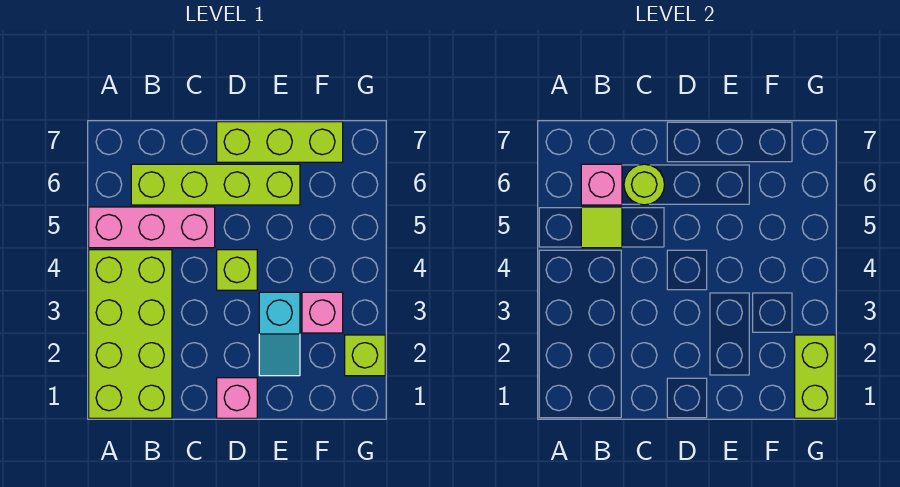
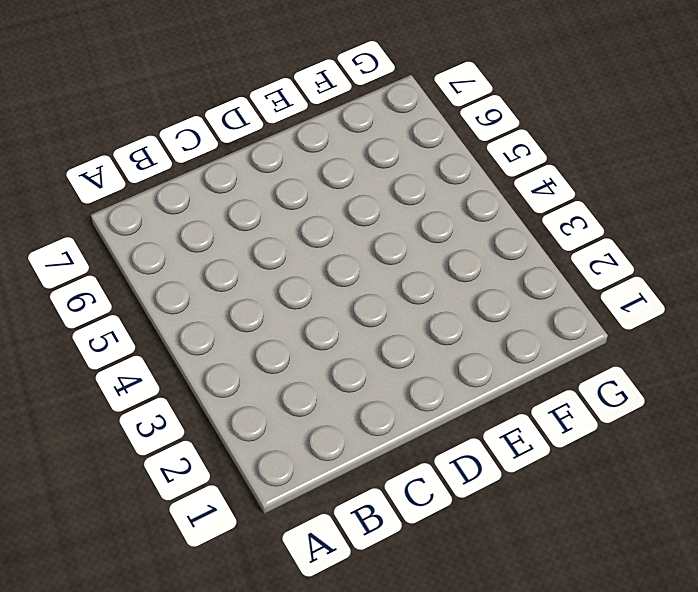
none -> lime 2x4 brick [89,250,172,418]
none -> pink 1x3 brick [89,207,215,248]
none -> lime 1x4 brick [131,164,300,205]

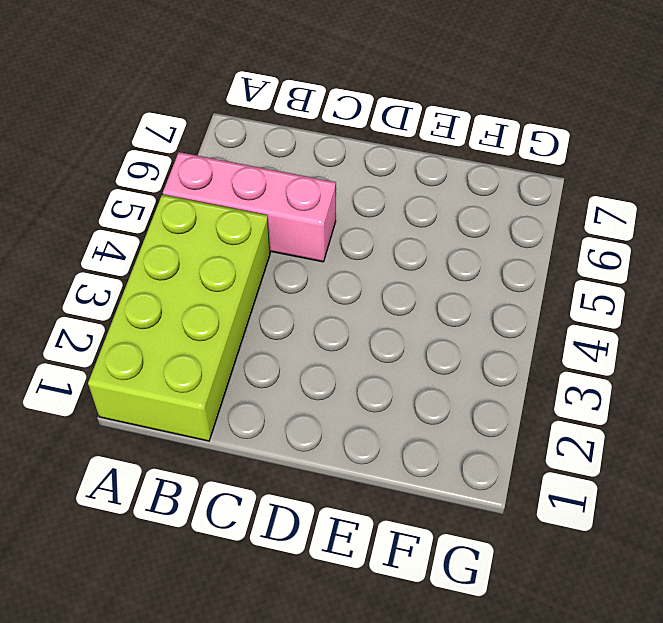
none -> lime 1x4 brick [131,164,300,205]
none -> pink 1x1 brick [217,378,257,418]
none -> lime 1x1 brick [217,250,257,290]

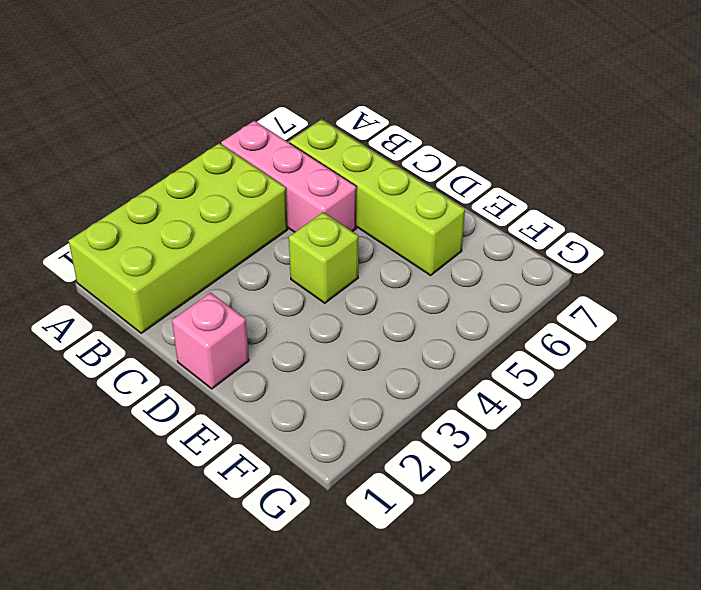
none -> lime 1x3 brick [217,122,343,162]
none -> cyan 1x2 slope [259,292,300,376]
none -> pink 1x1 brick [302,292,343,333]

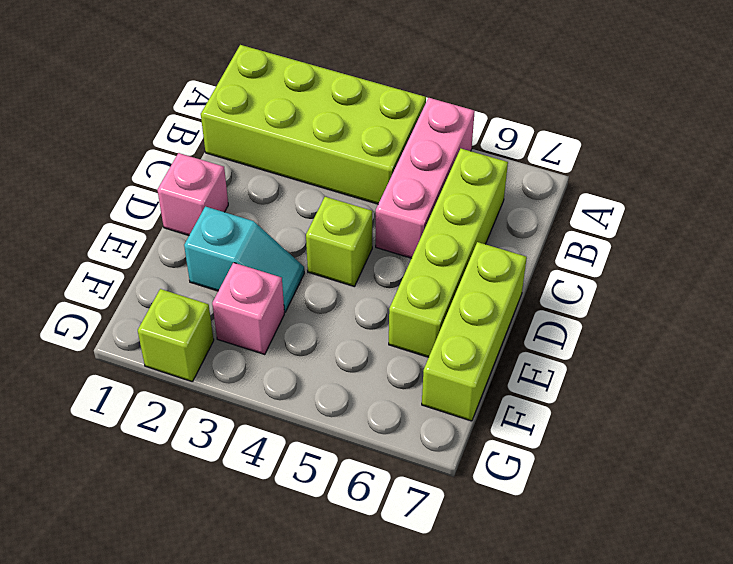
cyan 1x2 slope [184,206,304,312] -> cyan 1x2 slope turned to [259,292,300,376]
none -> lime 1x1 tile [581,207,622,248]
none -> pink 1x1 brick [581,164,622,205]
none -> lime 1x1 round brick [624,164,665,205]

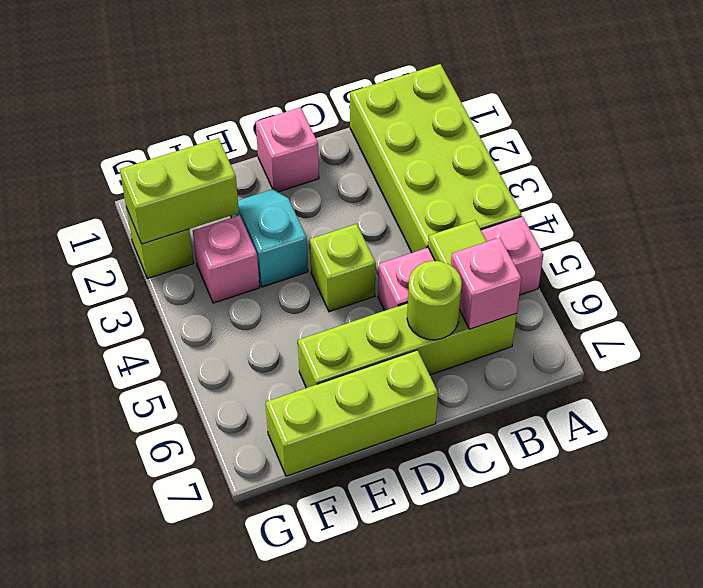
lime 1x2 brick [120,138,239,244] -> lime 1x2 brick turned to [795,335,835,418]

